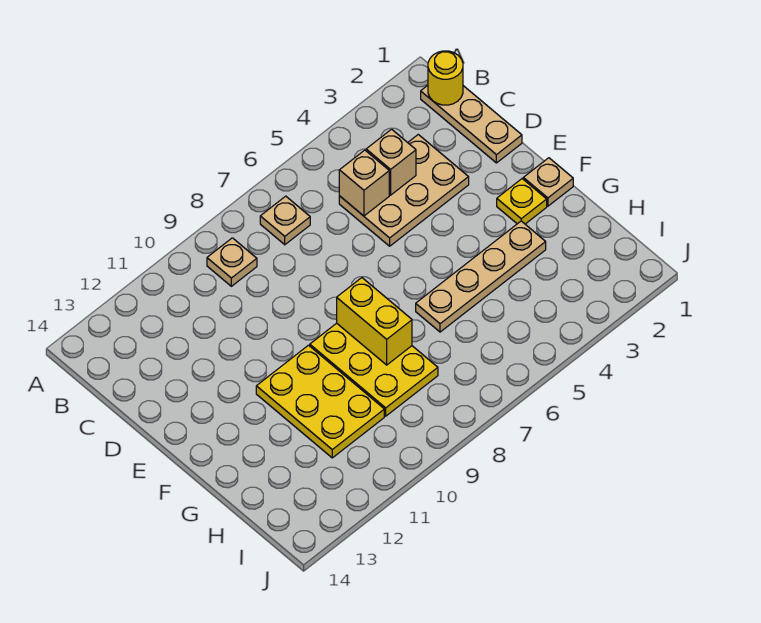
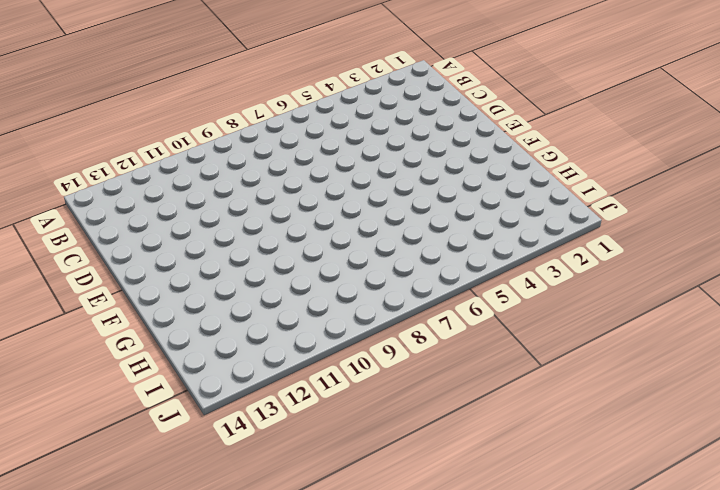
none -> tan 1x3 plate [421,85,522,163]
none -> tan 1x1 plate [260,196,310,245]
none -> tan 1x1 plate [207,238,257,286]

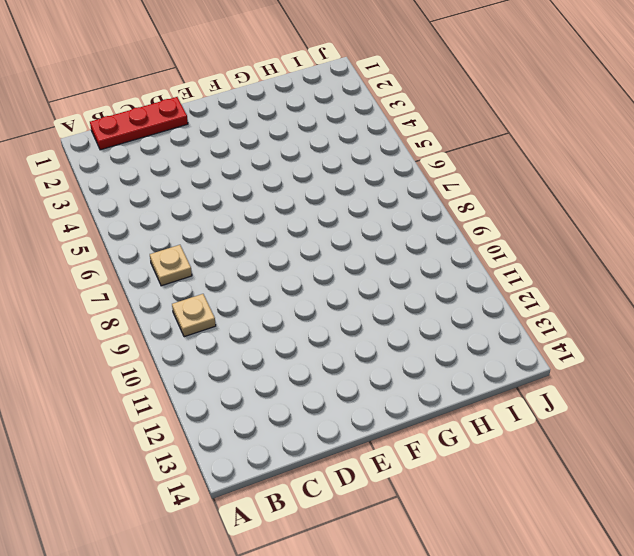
red 1x3 plate [90,97,188,150] -> tan 1x3 plate [421,85,522,163]
none -> tan 2x3 plate [339,135,469,246]
none -> tan 1x1 plate [523,158,573,206]
none -> yellow 1x1 plate [497,179,547,224]

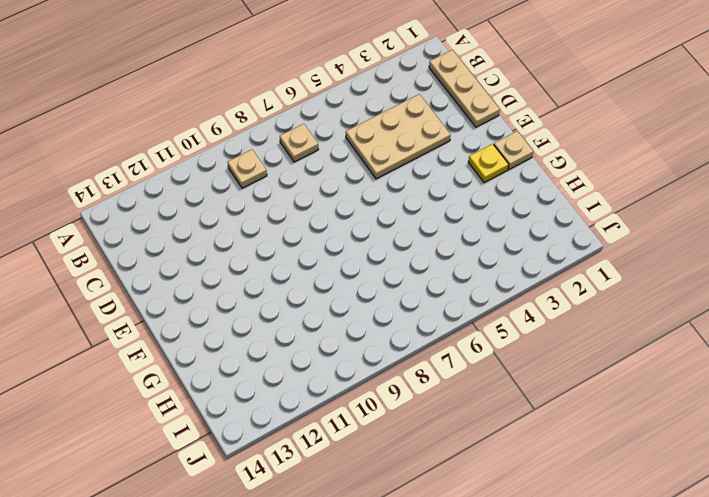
none -> yellow 2x3 plate [310,323,438,416]
none -> yellow 2x3 plate [256,345,384,458]
none -> tan 1x4 plate [416,221,546,332]

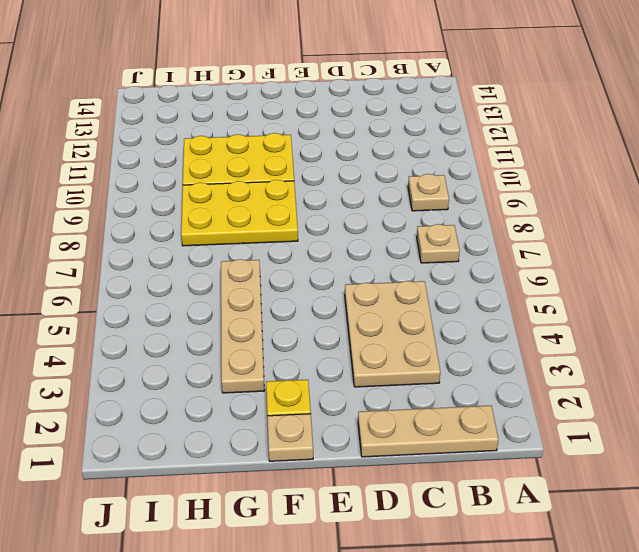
none -> yellow 1x1 round brick [428,51,463,105]
none -> tan 1x1 brick [366,129,416,195]
none -> tan 1x1 brick [339,150,389,216]

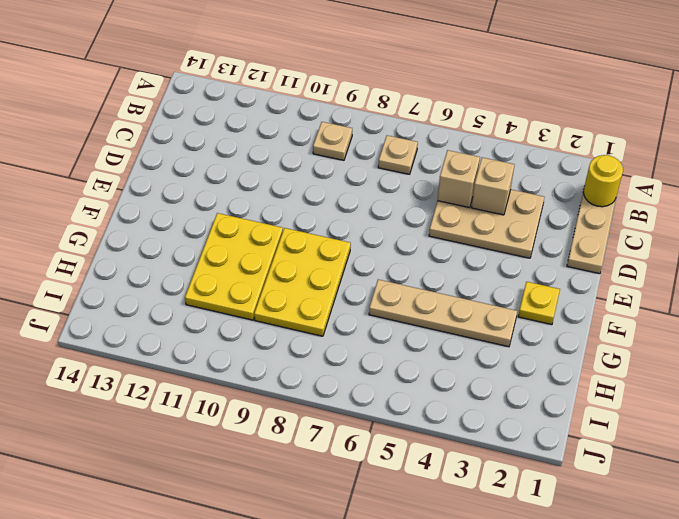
none -> tan 1x1 plate [523,158,573,206]
none -> yellow 1x2 brick [337,278,412,365]

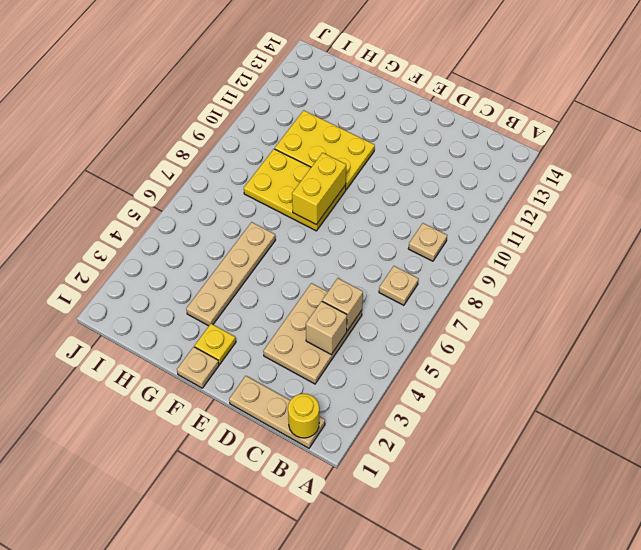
yellow 1x2 brick [292,153,346,225] -> yellow 1x2 brick turned to [337,278,412,365]

